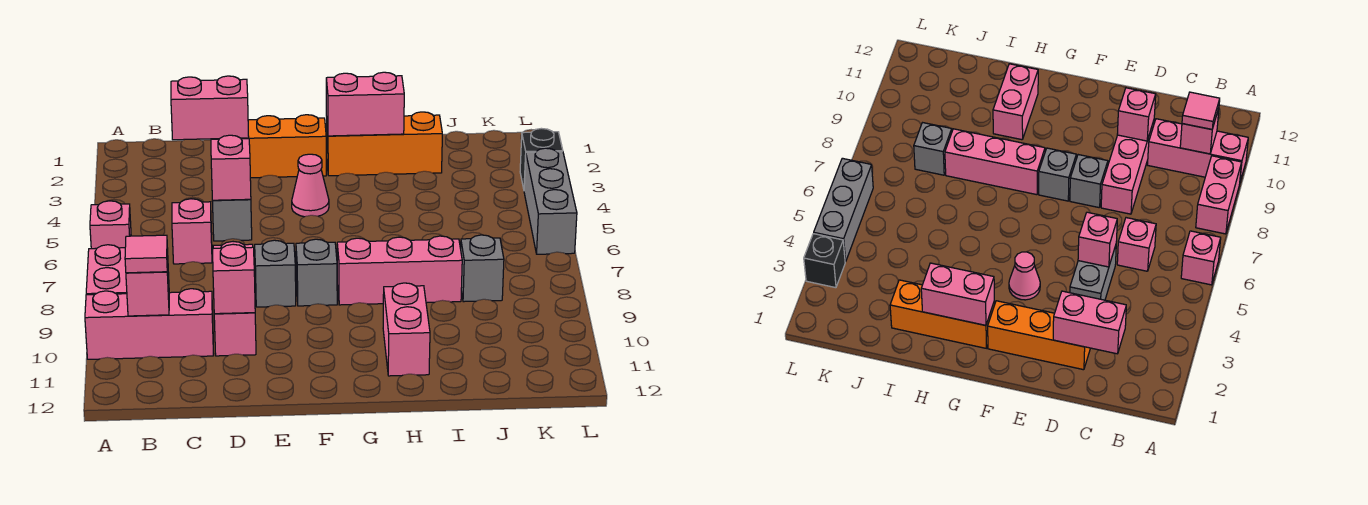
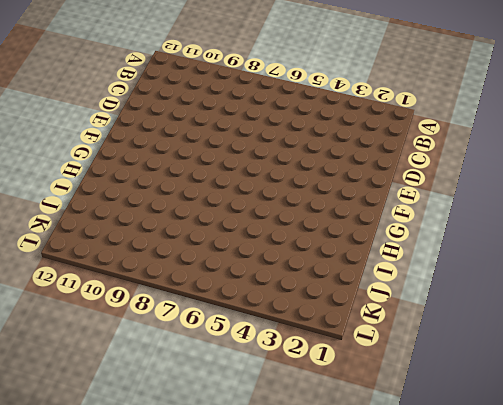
none -> pink 1x1 brick [90,201,131,249]
none -> pink 1x2 brick [86,245,127,295]
none -> pink 1x3 brick [85,289,214,359]

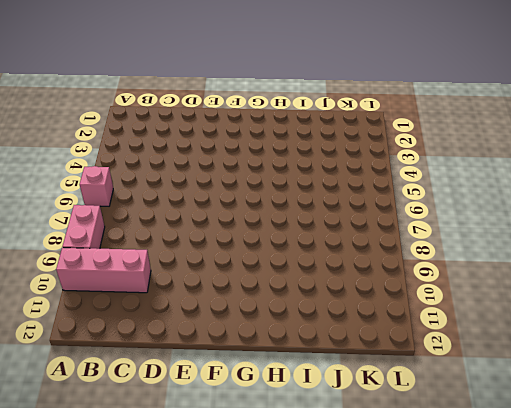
none -> pink 1x1 brick [172,199,212,264]
none -> orange 1x3 brick [241,115,326,178]
none -> grey 1x2 brick [212,199,252,241]

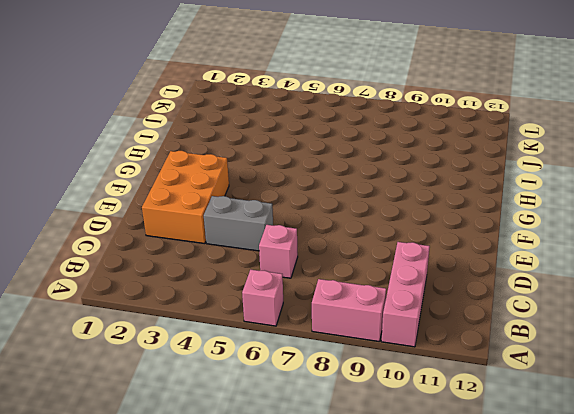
orange 2x3 brick [142,151,229,244] -> orange 1x3 brick [241,115,326,178]
none -> pink 1x3 brick [213,242,256,356]
none -> grey 1x1 brick [255,240,296,307]
none -> pink 1x1 cone [292,154,329,217]

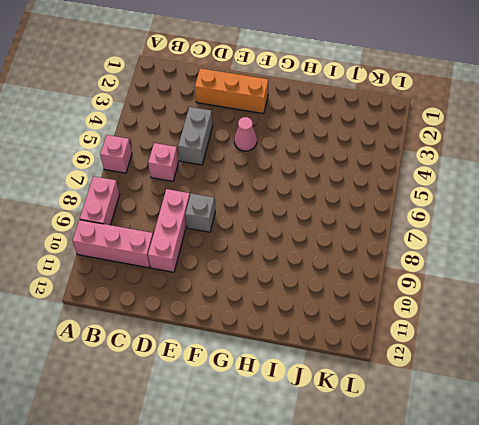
none -> grey 1x1 brick [296,239,337,306]
none -> orange 1x3 brick [326,112,442,176]
none -> pink 1x3 brick [337,236,462,305]

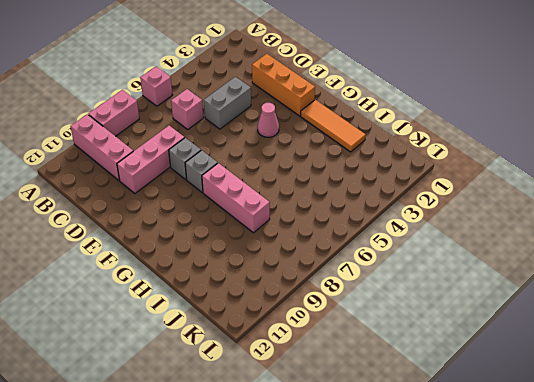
orange 1x3 tile [301,100,366,152] -> orange 1x3 brick [326,112,442,176]
none -> pink 1x2 brick [383,283,430,376]
none -> grey 1x1 brick [461,235,504,302]
none -> black 1x1 brick [520,128,563,189]

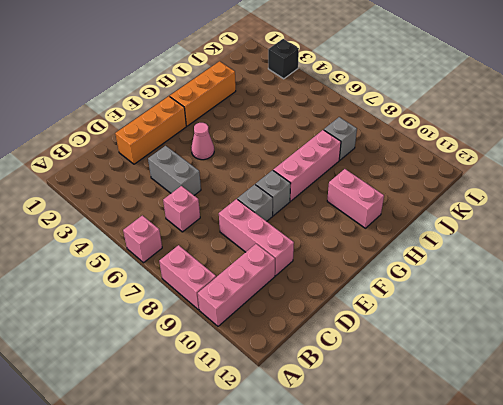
none -> grey 1x3 brick [524,148,577,254]
none -> pink 1x1 brick [126,255,169,316]
none -> pink 1x2 brick [171,76,249,140]

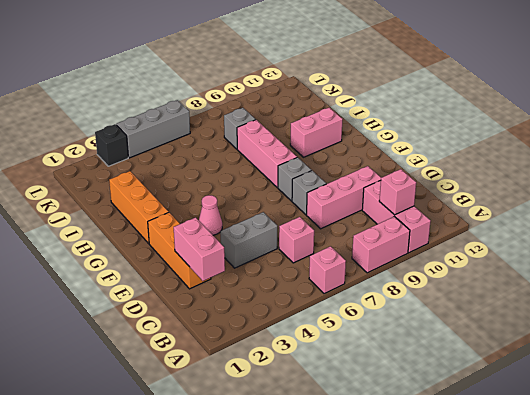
none -> pink 1x1 brick [211,135,251,200]
none -> pink 1x1 brick [213,244,255,314]
none -> pink 1x2 brick [326,72,404,136]

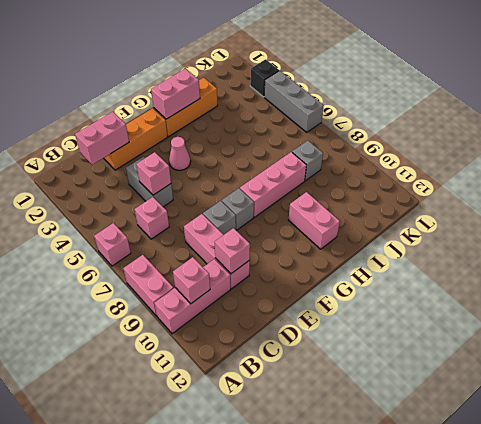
none -> pink 1x1 tile [125,235,168,273]

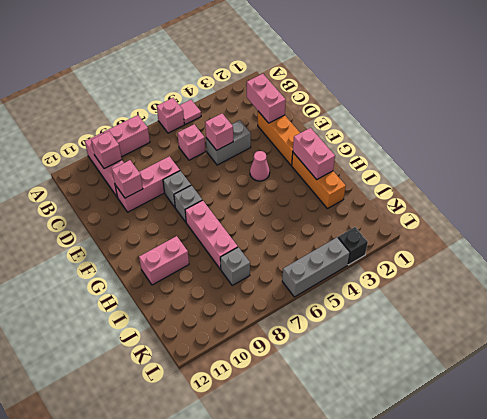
pink 1x1 tile [179,100,201,124] -> pink 1x1 tile moved to [125,235,168,273]

